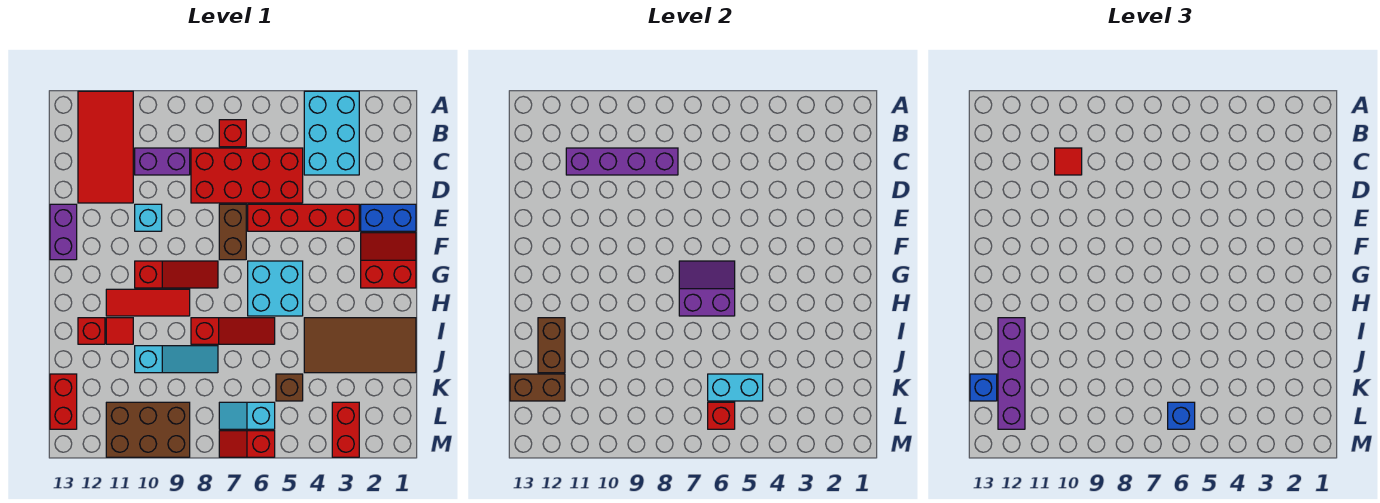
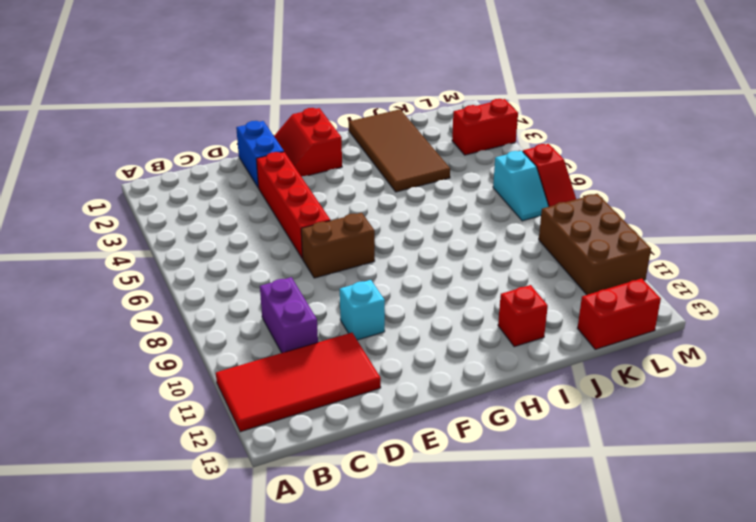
none -> cyan 2x3 brick [304,91,359,175]
none -> red 1x1 brick [219,120,246,147]
none -> red 2x4 brick [191,148,303,203]
none -> purple 1x2 brick [50,204,77,260]

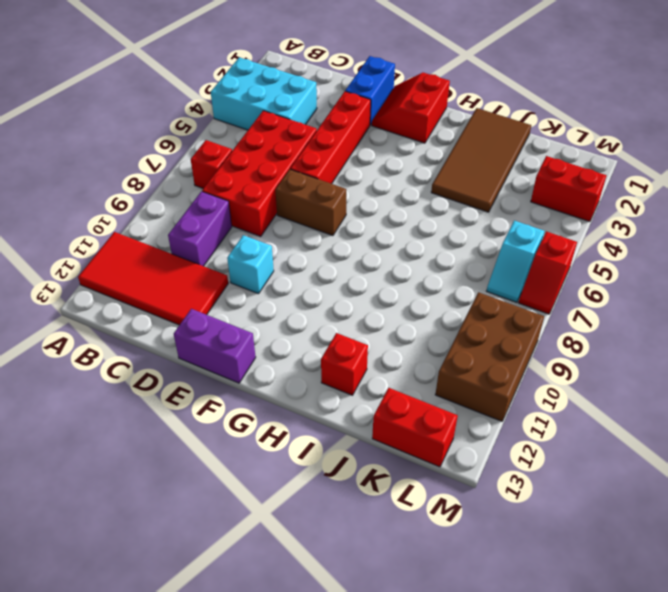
none -> cyan 2x2 brick [248,261,303,316]
none -> red 1x3 slope [135,261,218,288]
none -> red 1x3 tile [106,289,190,316]
none -> red 1x3 slope [191,318,275,344]

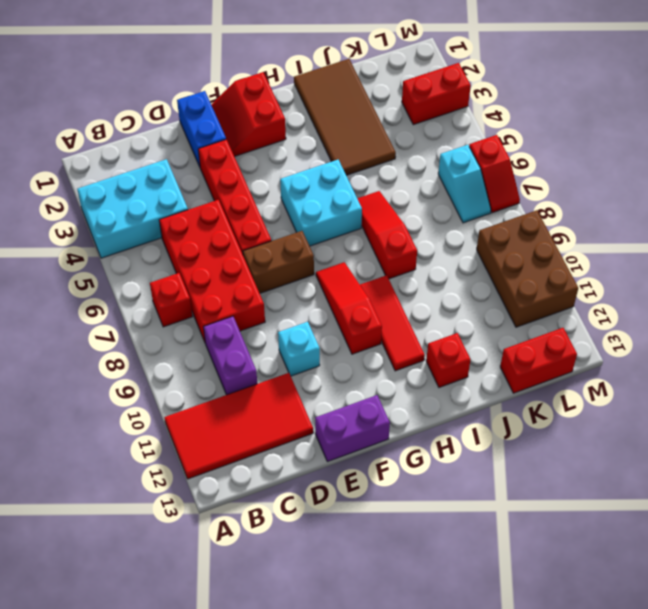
none -> red 1x1 tile [106,318,133,344]
none -> cyan 1x3 slope [135,346,218,373]
none -> brown 1x1 brick [276,374,303,401]
none -> purple 1x4 brick [566,148,678,175]

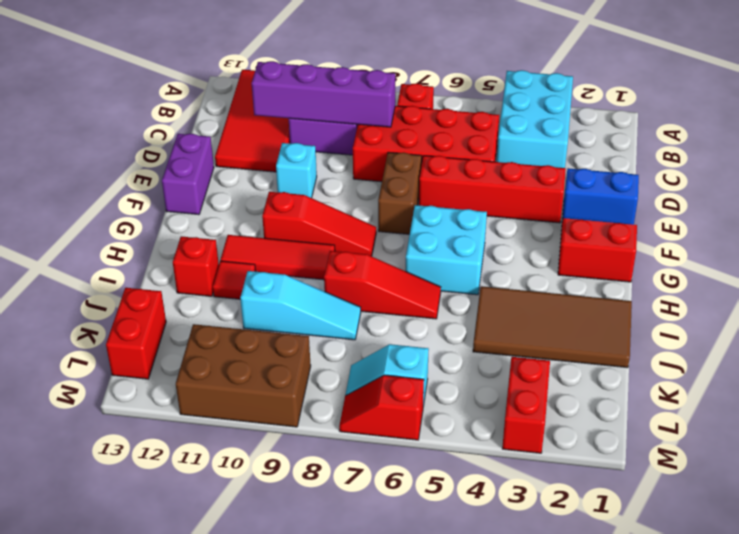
none -> brown 1x1 brick [276,374,303,401]
none -> purple 2x2 slope [679,261,735,316]
none -> brown 1x2 brick [538,318,565,373]
none -> cyan 1x2 brick [708,374,763,401]

